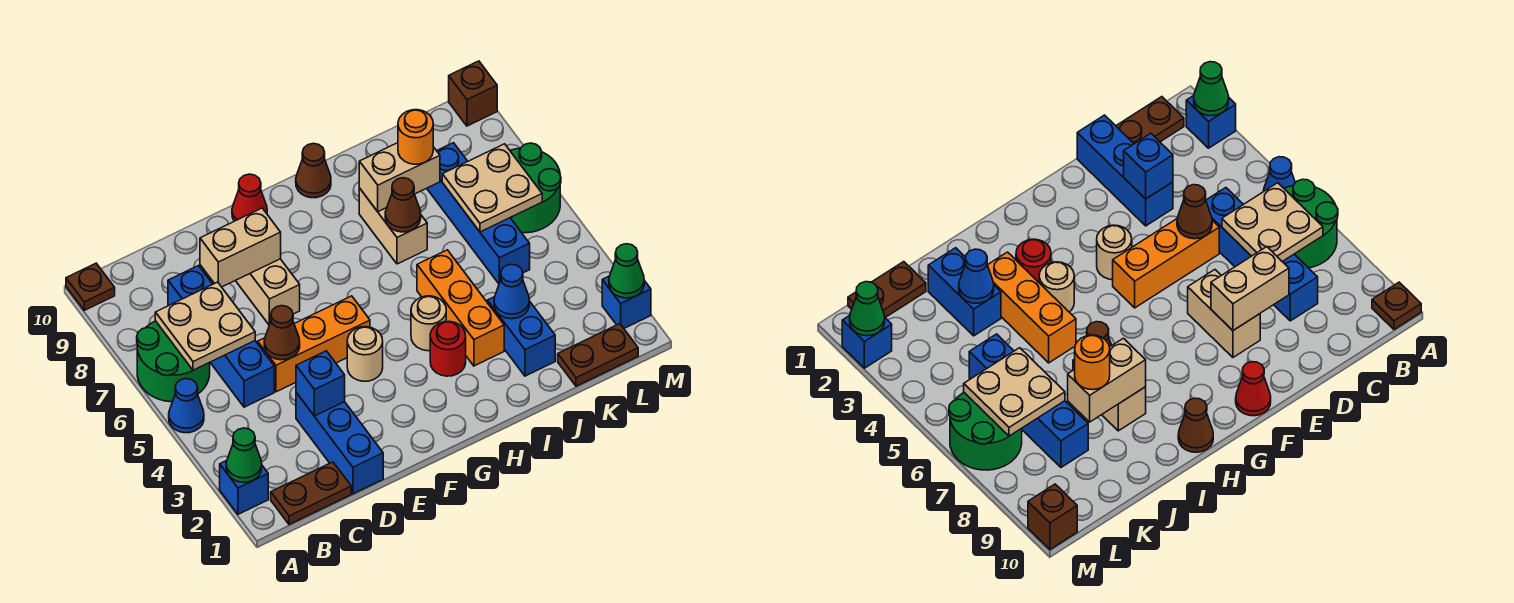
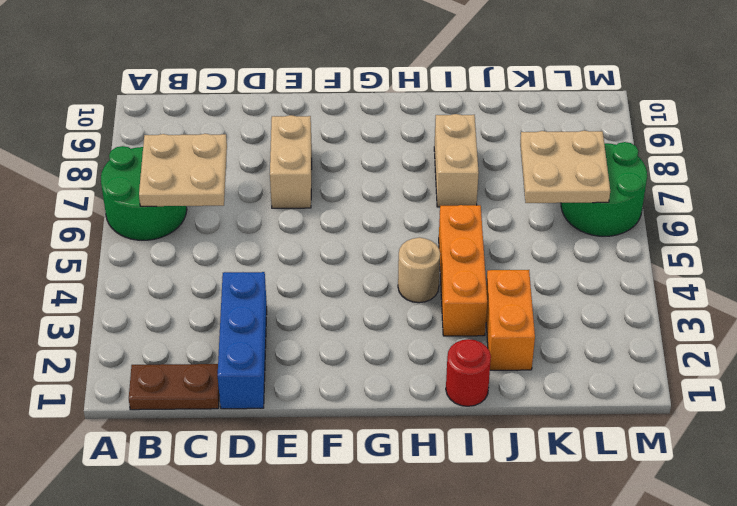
red 1x1 round brick [446,339,491,406] -> red 1x1 round brick moved to [430,321,466,376]
orange 1x2 brick [486,270,535,370] -> blue 1x2 brick [487,297,555,376]
none -> blue 1x1 brick [220,460,268,514]
none -> blue 1x1 cone [169,379,204,433]
none -> brown 1x1 plate [66,263,115,310]
none -> blue 1x4 brick [168,266,274,407]

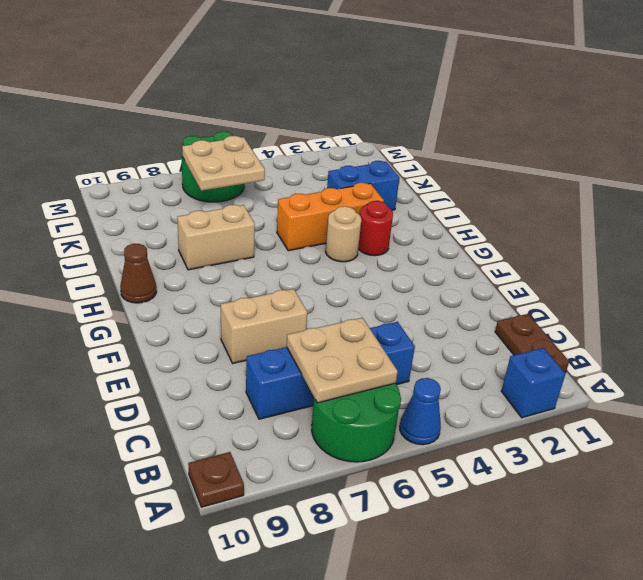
none -> blue 1x3 brick [296,393,383,494]
none -> orange 1x3 brick [258,296,370,392]
none -> tan 1x1 round brick [347,327,383,381]
none -> red 1x1 cone [232,174,267,221]

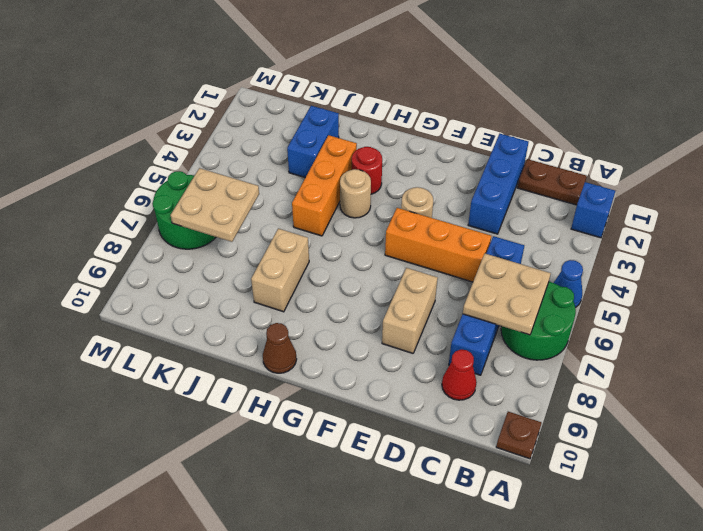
red 1x1 cone [442,350,477,400] -> red 1x1 cone moved to [232,174,267,221]
none -> brown 1x2 plate [558,324,638,386]
none -> blue 1x4 brick [427,143,530,284]
none -> blue 1x1 brick [602,276,651,328]
none -> brown 1x1 brick [449,61,497,126]

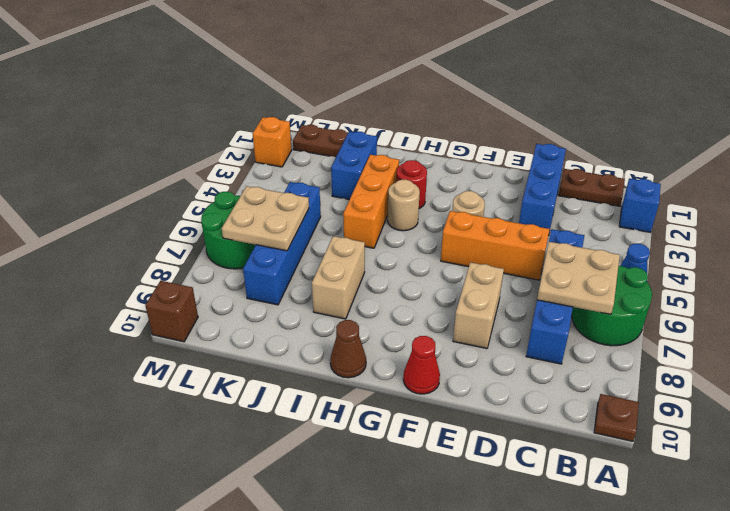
orange 1x1 brick [253,117,292,167] -> blue 1x1 brick [602,276,651,328]
none -> green 1x1 cone [226,428,262,482]
none -> blue 1x1 brick [296,351,345,416]
none -> brown 1x1 cone [264,306,300,360]
none -> tan 1x2 brick [200,208,281,287]

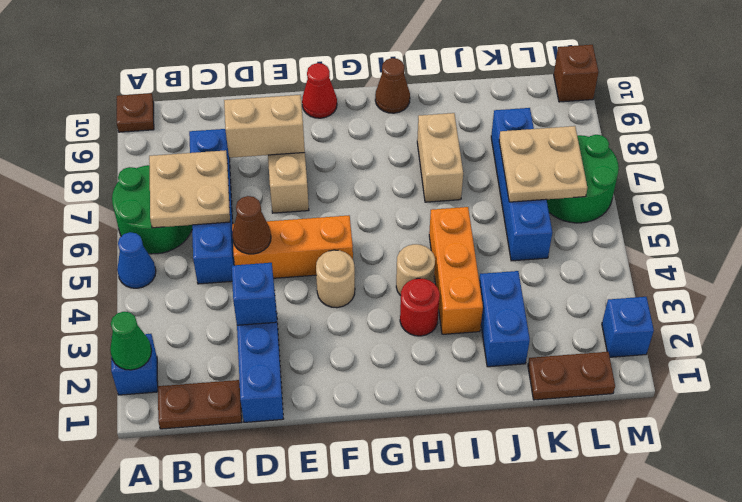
none -> brown 1x1 cone [385,178,421,232]
none -> tan 1x2 brick [359,143,440,212]
none -> blue 1x1 cone [494,264,529,319]
none -> green 1x1 cone [609,244,644,298]

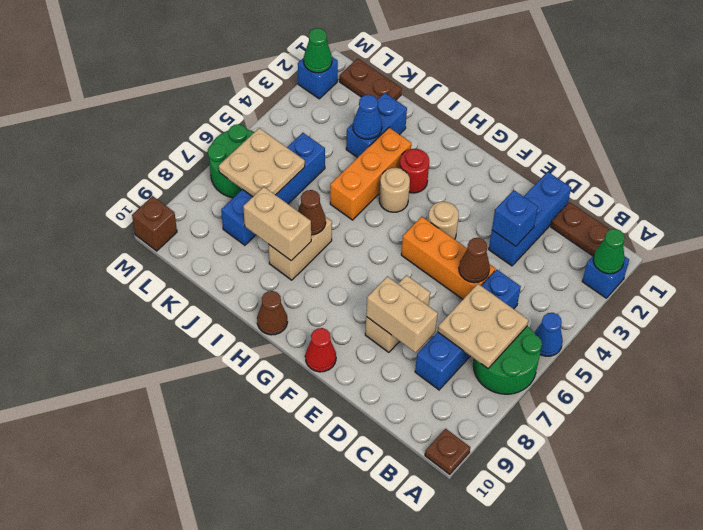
none -> orange 1x1 round brick [398,110,433,164]

